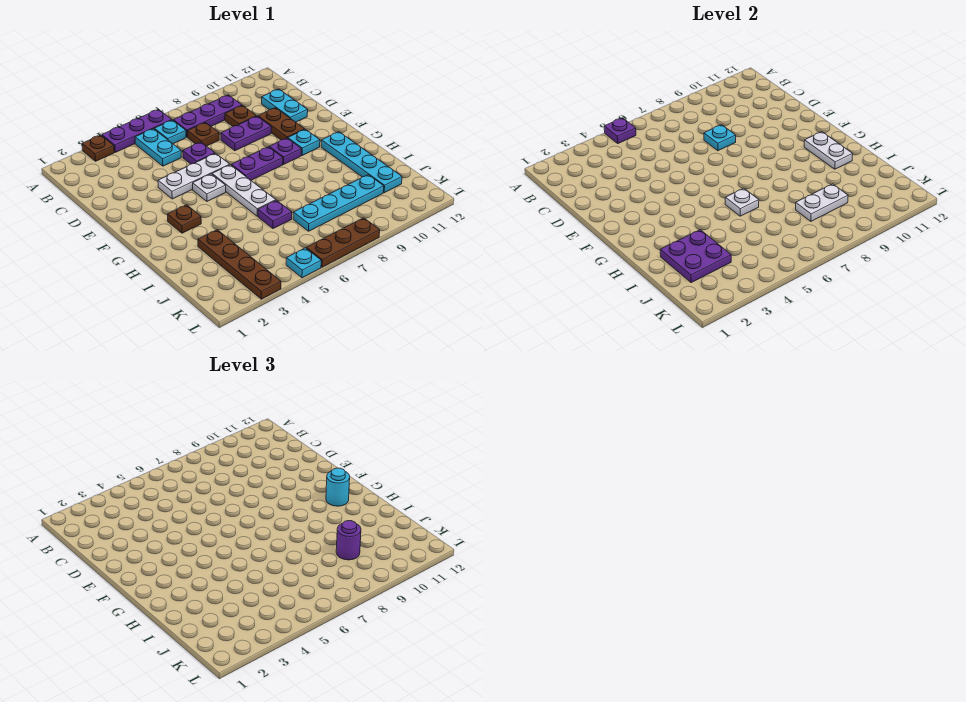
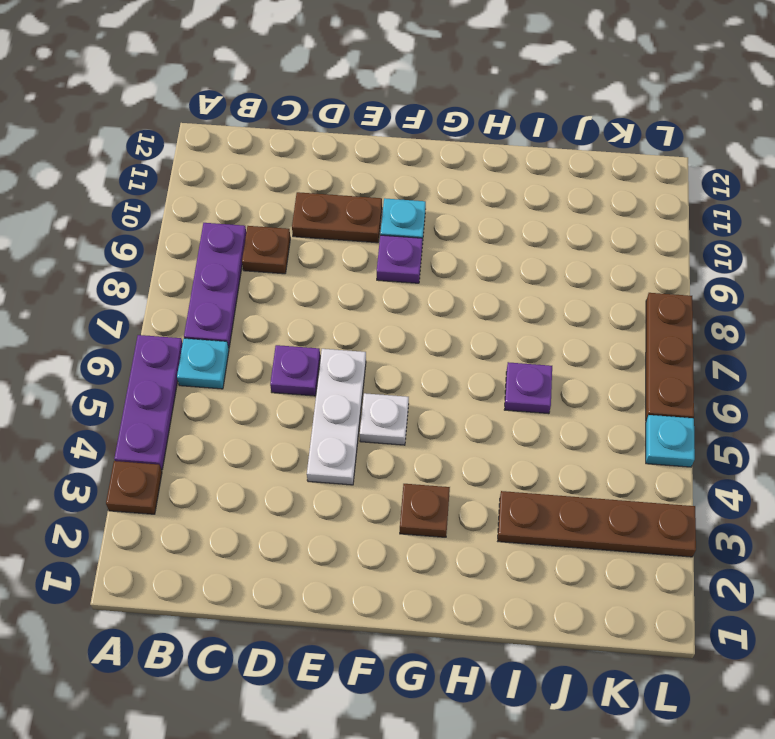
none -> cyan 1x2 plate [135,129,181,166]
none -> brown 1x1 plate [188,122,219,146]
none -> cyan 1x2 plate [262,89,308,122]
none -> purple 1x2 plate [221,116,271,151]

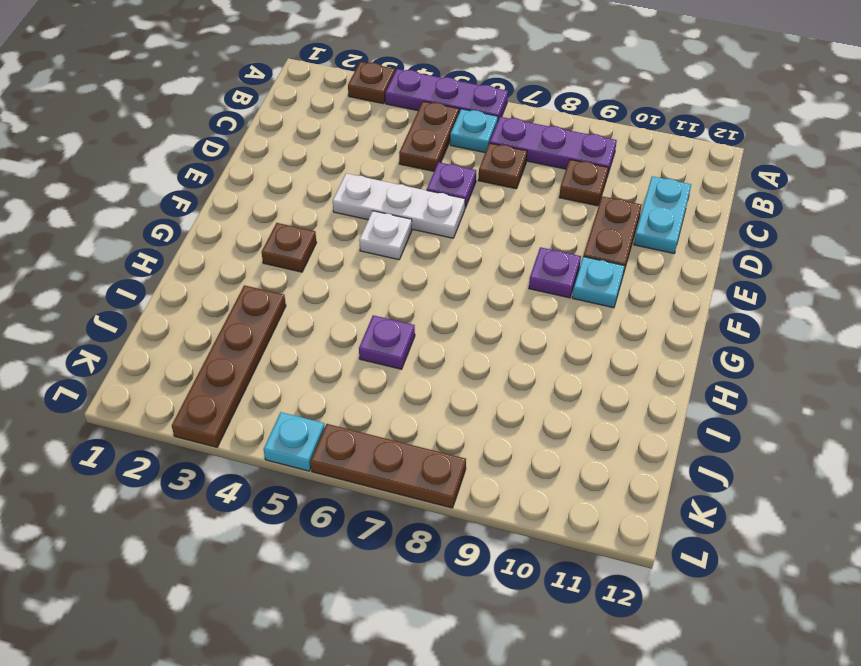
brown 1x2 plate [399,101,459,171] -> cyan 1x2 plate [135,129,181,166]
none -> purple 1x2 plate [221,116,271,151]
none -> white 1x3 plate [212,165,276,216]
none -> purple 1x2 plate [232,147,283,180]
none -> cyan 1x4 plate [321,132,402,193]

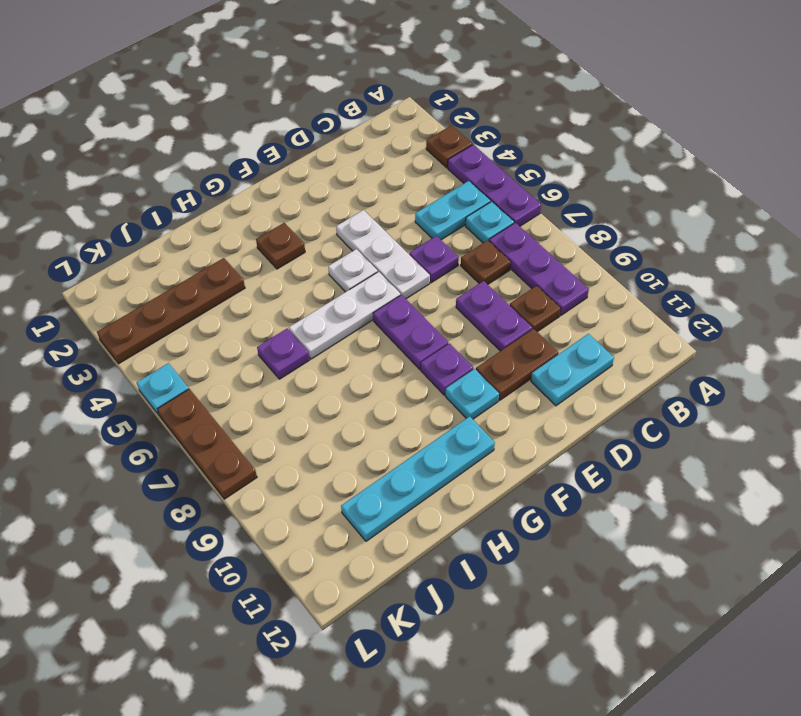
none -> cyan 1x4 plate [293,175,384,231]
none -> purple 1x1 plate [604,118,636,143]
none -> cyan 1x1 plate [704,125,736,151]
none -> white 1x2 plate [804,132,853,169]

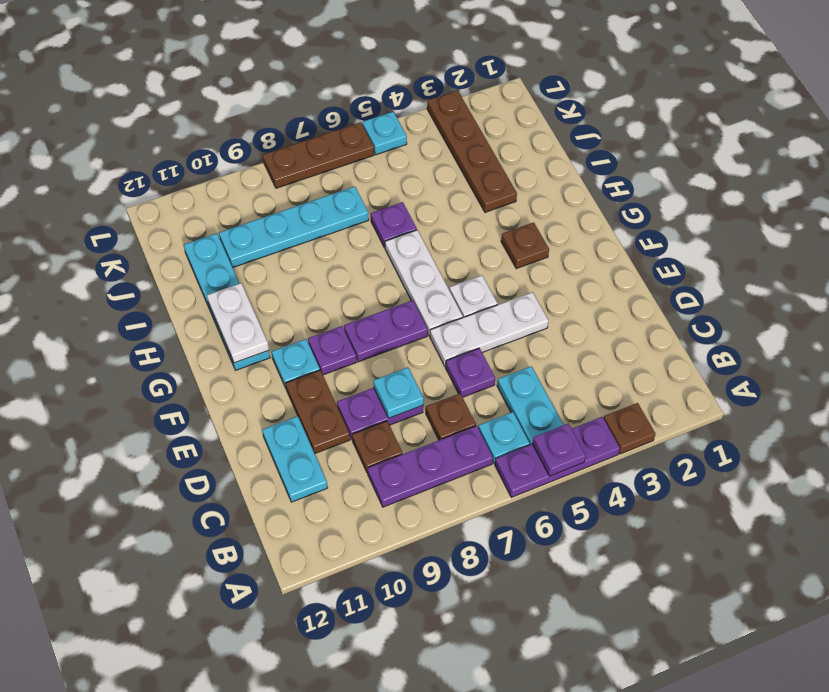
none -> white 1x1 plate [725,188,759,216]
none -> purple 2x2 plate [660,230,731,283]
none -> white 1x2 plate [796,184,848,221]
none -> cyan 1x1 round brick [326,468,350,506]

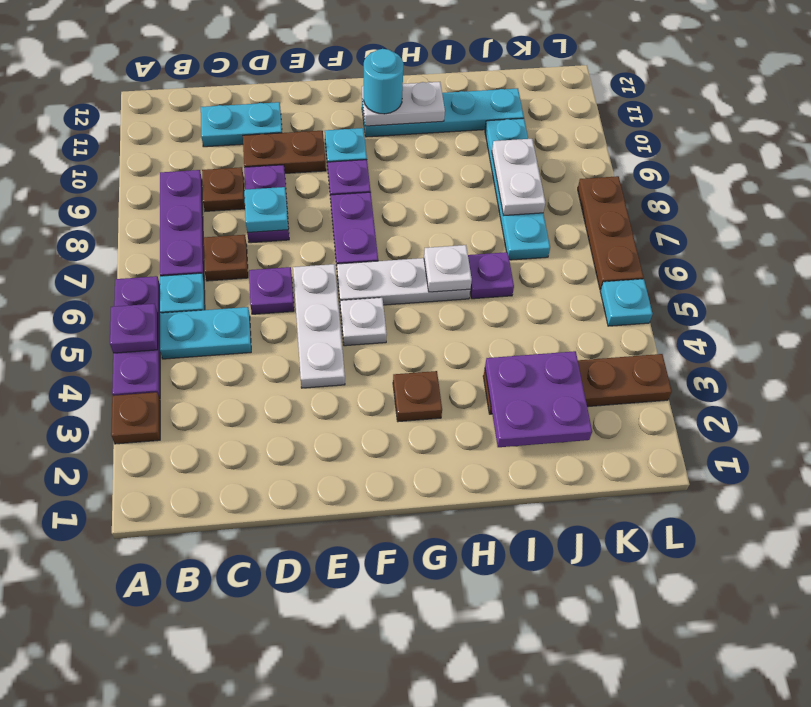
none -> purple 1x1 round brick [336,521,361,560]

